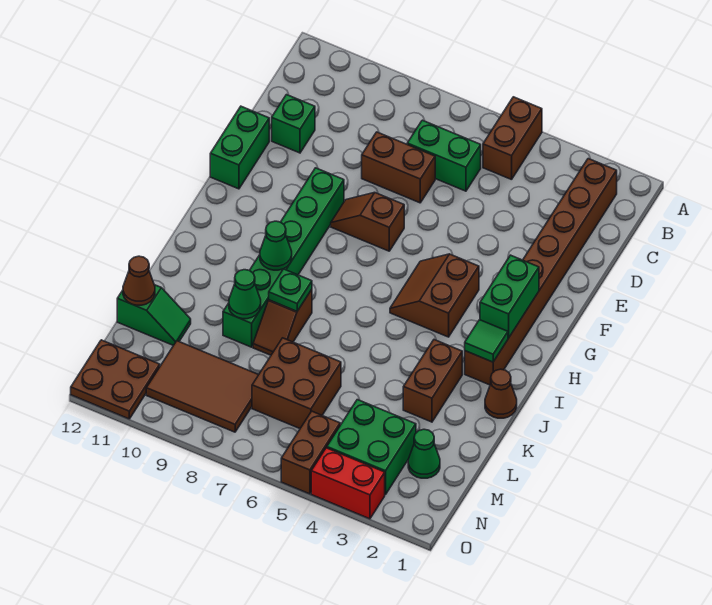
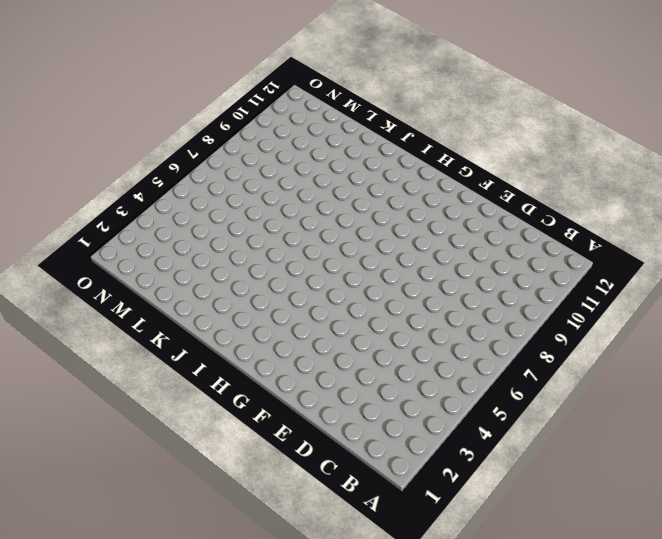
none -> brown 1x2 brick [483,97,542,180]
none -> brown 1x8 brick [465,159,617,385]
none -> green 1x2 brick [407,120,481,191]

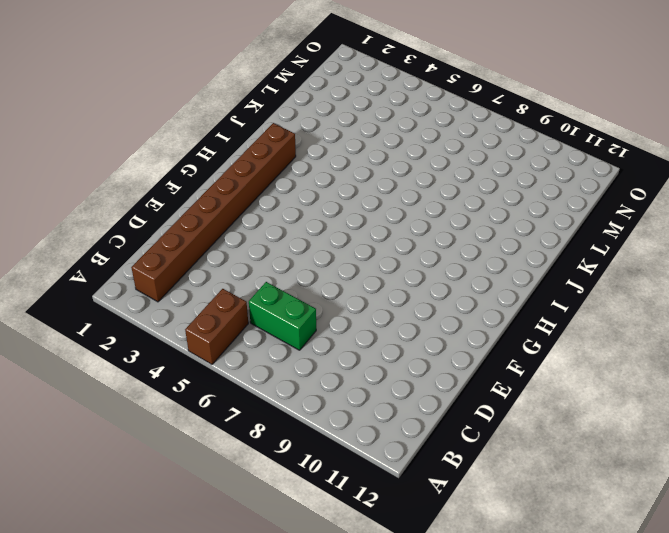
none -> brown 1x2 brick [362,132,435,203]
none -> green 1x1 brick [272,95,315,153]
none -> green 1x2 brick [210,106,269,189]

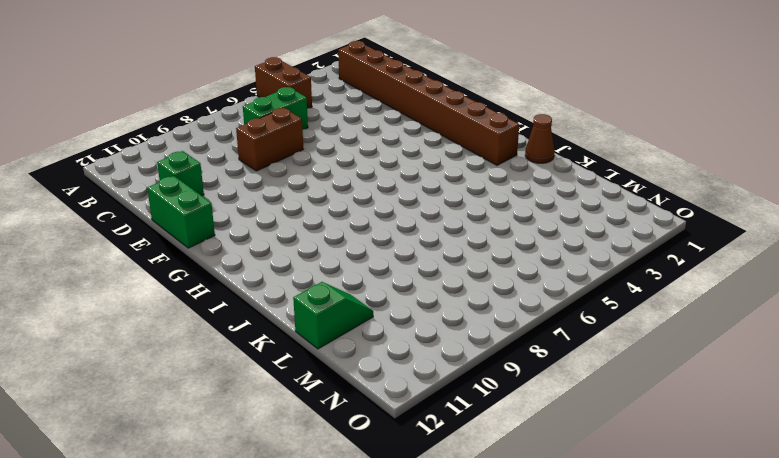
none -> brown 1x2 slope [331,193,404,251]
none -> green 1x6 brick [223,168,344,347]
none -> brown 2x2 slope [390,254,479,337]

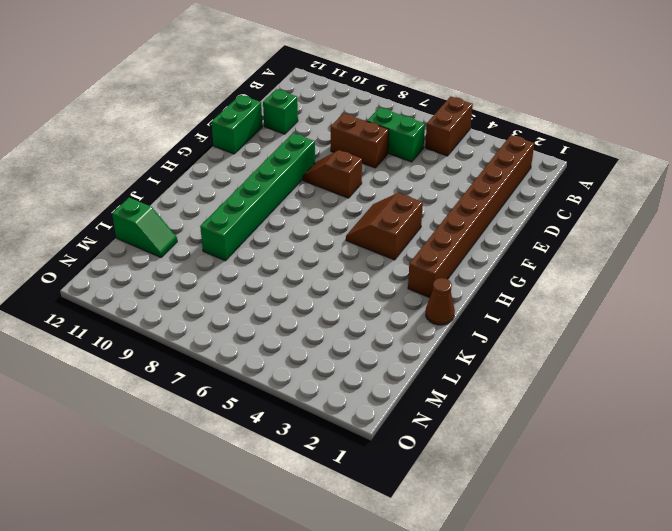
none -> brown 1x2 brick [403,340,462,422]
none -> brown 1x2 slope [253,289,312,355]
none -> brown 2x2 brick [252,338,341,428]

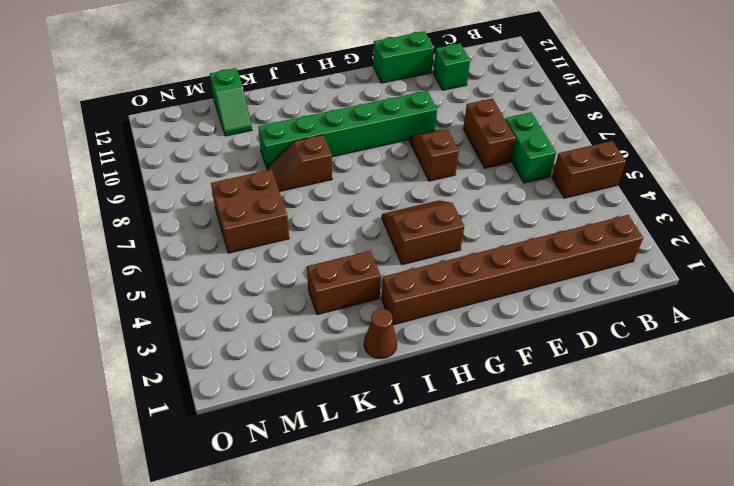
none -> green 1x1 cone [408,429,440,478]
none -> green 2x2 brick [327,400,416,495]
none -> brown 2x3 tile [146,341,258,432]

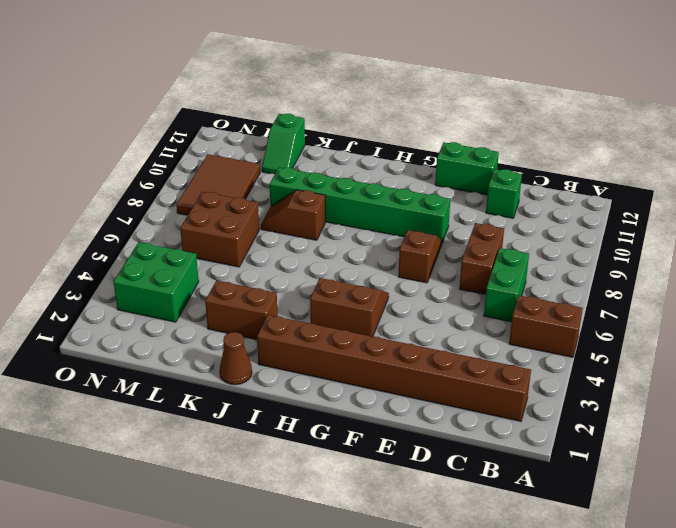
none -> green 1x1 cone [408,429,440,478]
none -> brown 1x2 brick [281,411,340,494]
none -> brown 2x2 plate [71,340,160,419]

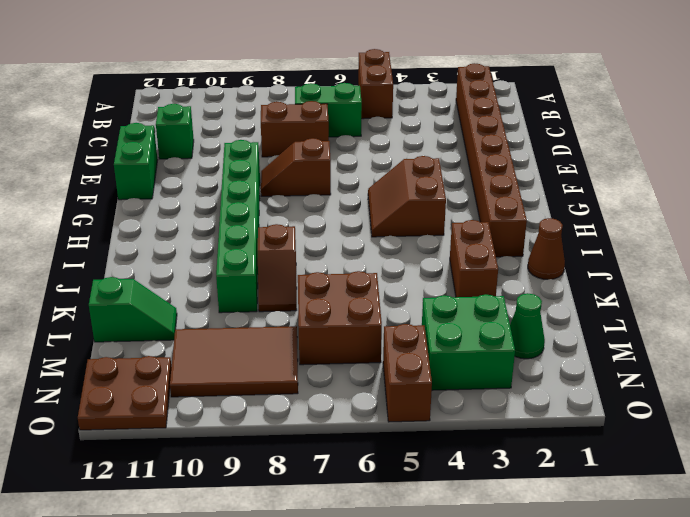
none -> red 1x2 brick [311,448,385,519]
none -> green 1x2 brick [480,255,539,338]
none -> green 1x1 tile [465,320,508,362]

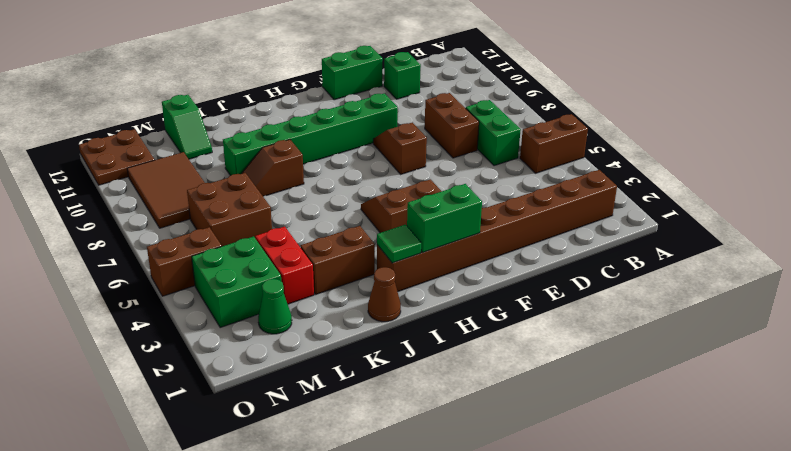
red 1x2 brick [255,227,314,304] -> red 1x2 brick moved to [311,448,385,519]
none -> green 1x1 cone [260,221,292,270]
none -> green 1x1 plate [269,269,312,311]
none -> green 1x1 cone [229,270,261,319]

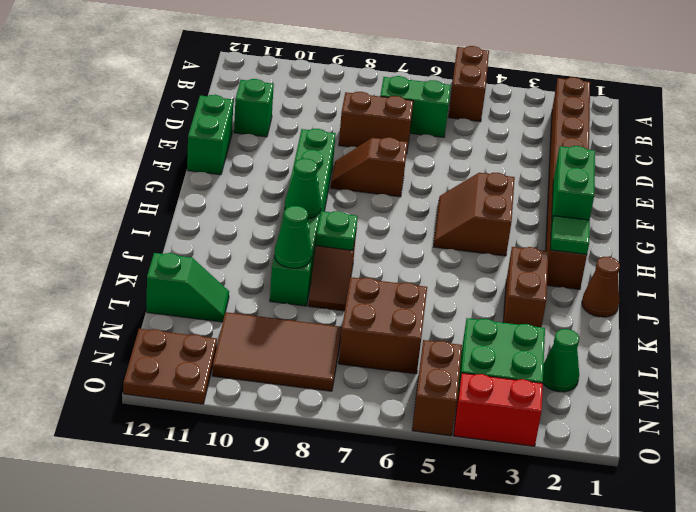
none -> brown 1x1 cone [123,256,155,305]

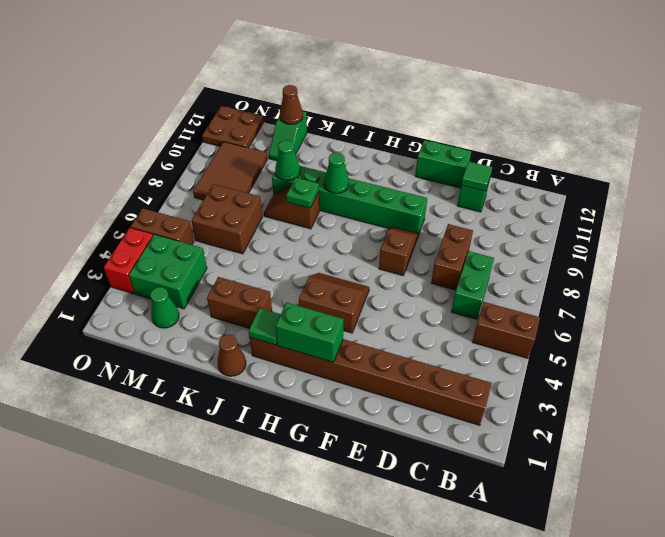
green 1x1 tile [461,161,492,191] -> none

